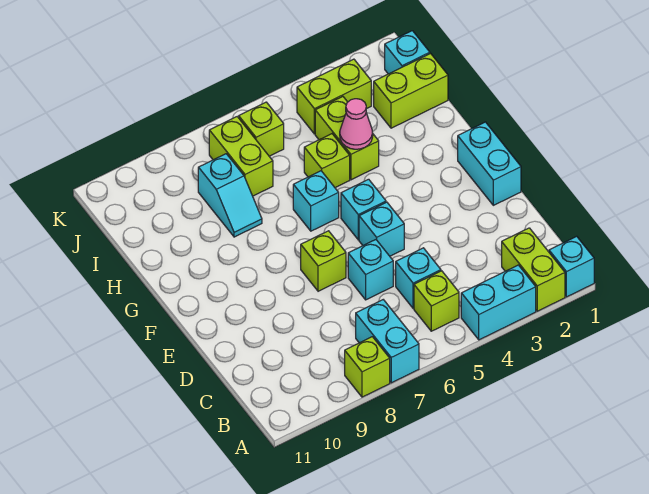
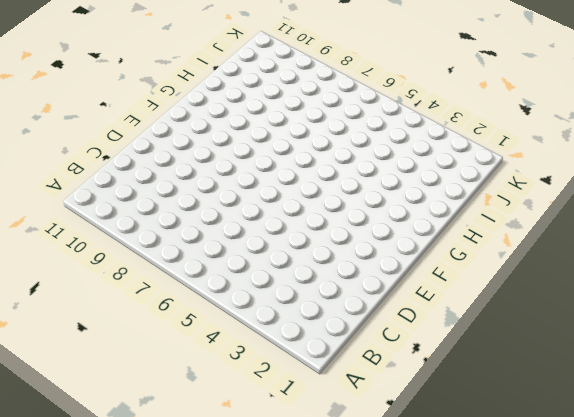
none -> cyan 1x1 brick [549,236,594,297]
none -> lime 1x2 brick [502,228,565,311]
none -> cyan 1x2 brick [461,265,536,340]

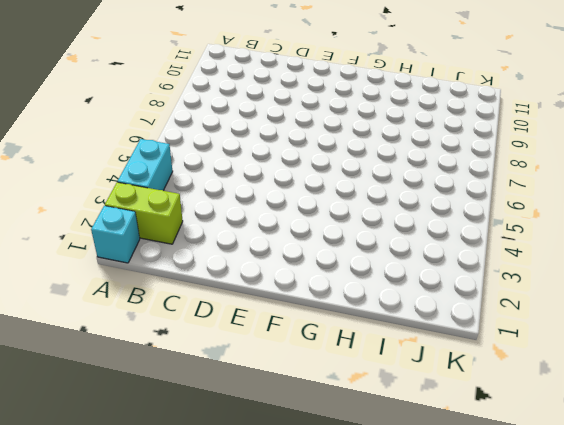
none -> cyan 1x2 brick [356,300,419,383]
none -> lime 1x1 brick [345,337,390,397]
none -> lime 1x1 brick [414,271,459,331]

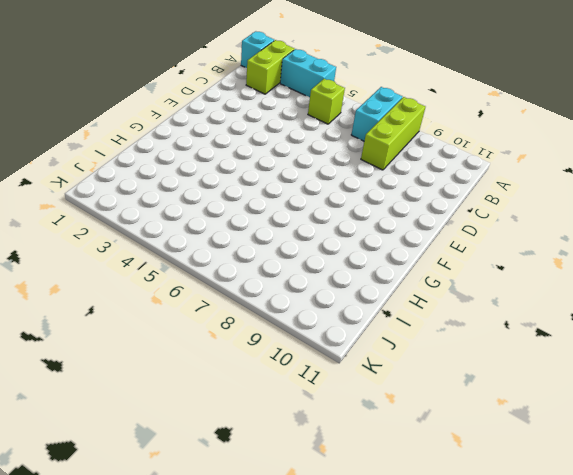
lime 1x3 brick [361,97,425,170] -> lime 1x1 brick [345,337,390,397]
none -> cyan 1x1 brick [396,248,441,308]
none -> cyan 1x1 brick [348,240,393,300]
none -> cyan 1x2 brick [458,122,521,205]

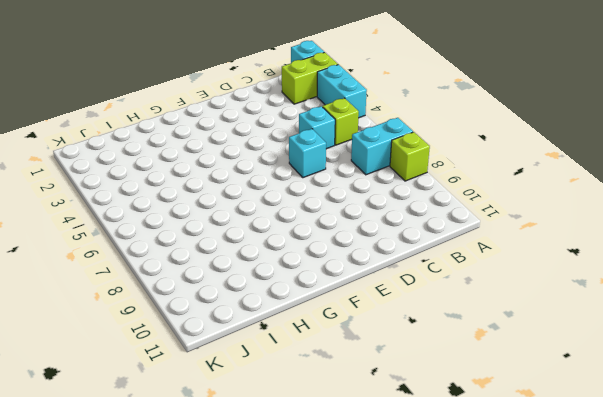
none -> cyan 1x2 brick [458,122,521,205]
none -> cyan 1x1 brick [359,202,404,256]
none -> lime 1x1 brick [301,231,346,291]

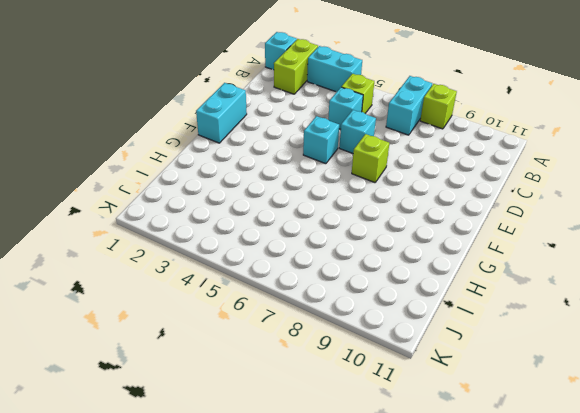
none -> cyan 1x1 brick [341,179,386,240]
none -> cyan 1x1 brick [293,171,339,231]
none -> lime 1x2 brick [315,97,379,180]

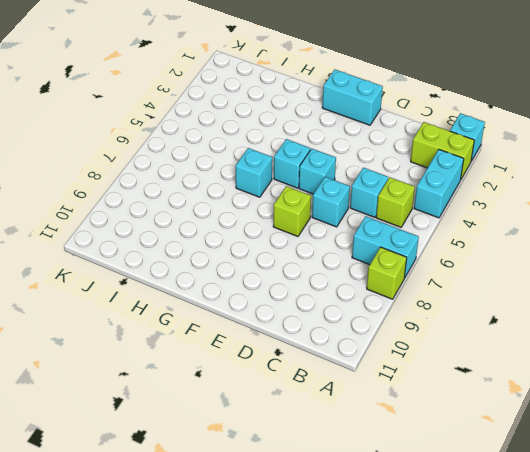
none -> lime 1x2 brick [315,97,379,180]
none -> lime 1x1 brick [304,134,350,188]
none -> cyan 1x2 slope [198,154,262,237]

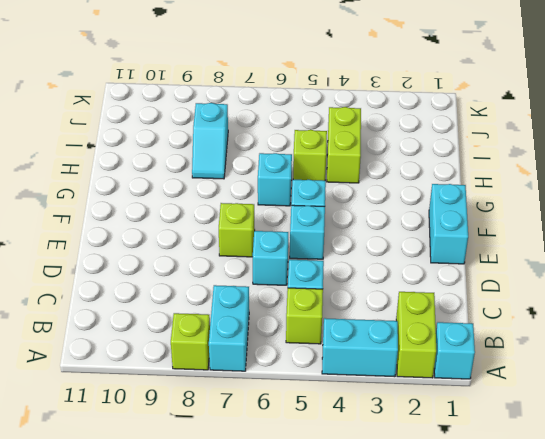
none -> lime 1x2 brick [374,53,448,128]
none -> lime 1x2 brick [209,117,273,196]
none -> cyan 1x1 brick [385,31,430,74]

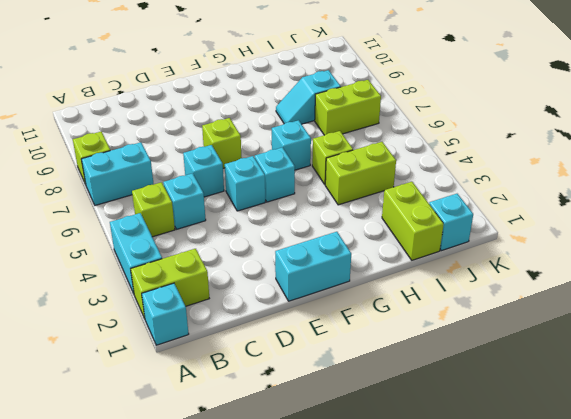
none -> lime 1x2 brick [297,59,371,134]
none -> lime 1x1 brick [239,102,284,156]
none -> pink 1x1 cone [340,99,373,149]

